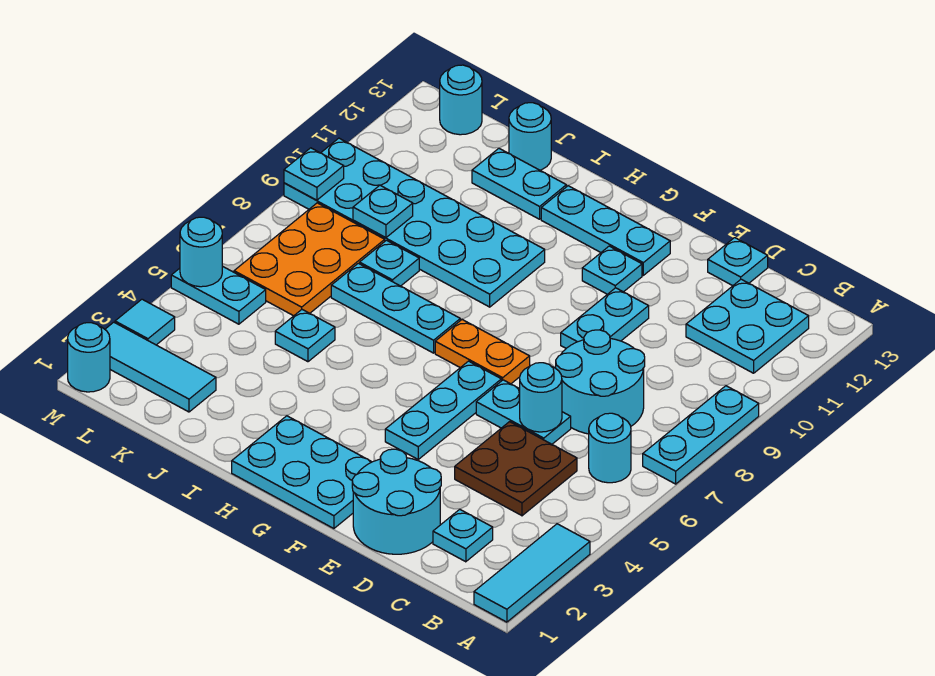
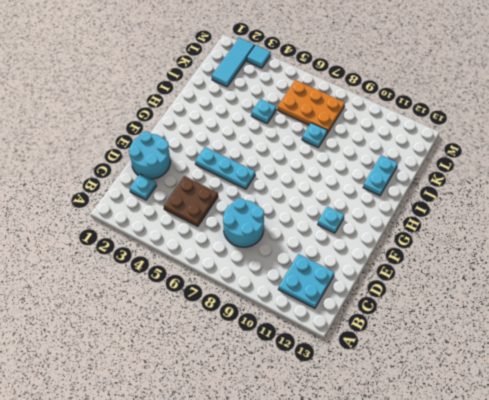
none -> cyan 1x3 tile [474,524,590,622]
none -> cyan 1x3 plate [643,386,759,484]
none -> cyan 1x1 round brick [589,413,631,483]
none -> cyan 1x2 plate [476,380,571,444]

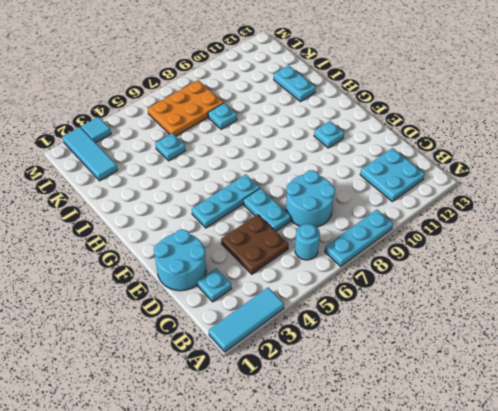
none -> cyan 1x1 plate [708,238,768,286]
none -> cyan 1x2 plate [561,288,649,348]
none -> cyan 2x3 plate [232,416,371,529]
none -> orange 1x2 plate [435,320,530,384]

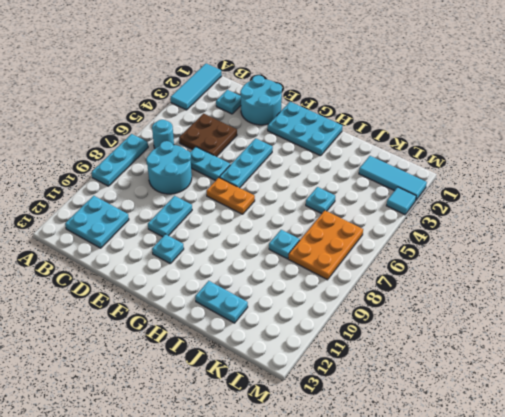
none -> cyan 1x1 plate [708,238,768,286]
none -> cyan 1x3 plate [541,186,670,275]
none -> cyan 1x3 plate [331,263,460,353]
none -> cyan 2x6 plate [284,138,545,307]

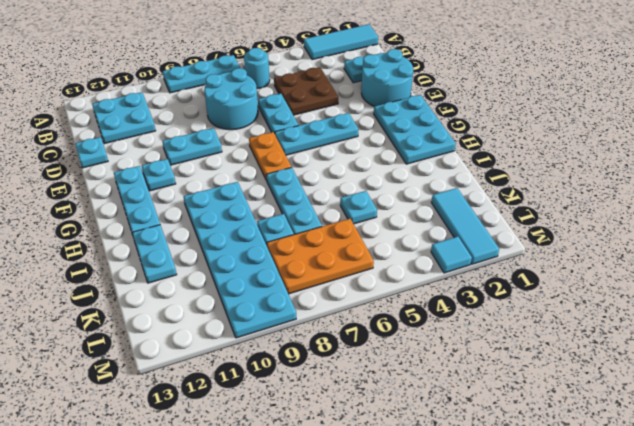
none -> cyan 1x1 round brick [509,103,551,170]
none -> cyan 1x2 plate [171,266,266,324]
none -> cyan 1x1 round brick [440,65,482,135]
none -> cyan 1x1 round brick [68,323,110,392]

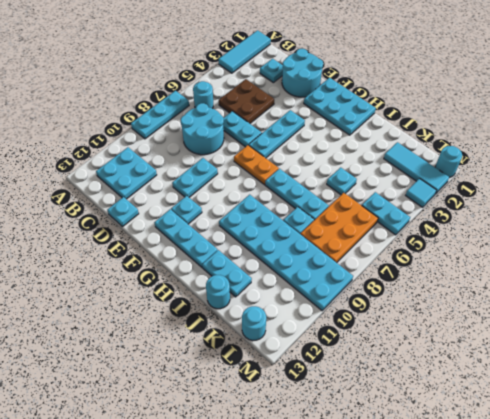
none -> cyan 1x1 round brick [520,363,562,432]
none -> cyan 1x1 plate [353,185,413,238]
none -> cyan 1x1 round brick [180,217,222,287]
none -> cyan 1x1 plate [284,148,344,200]

